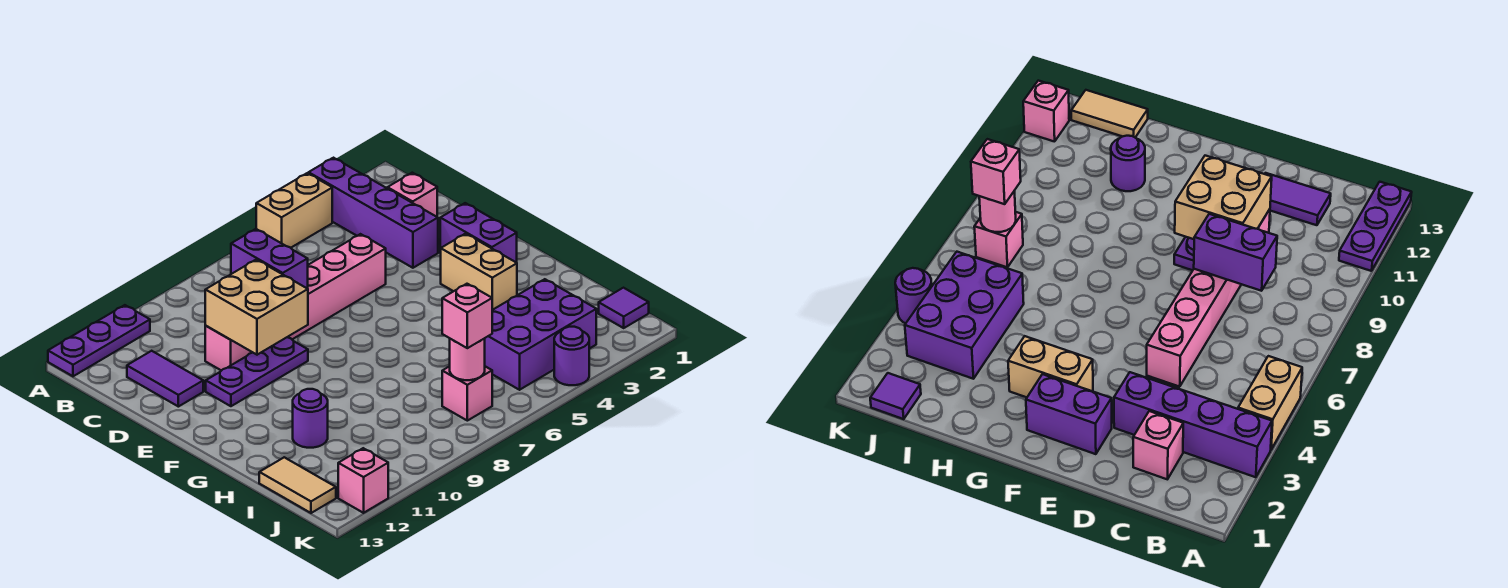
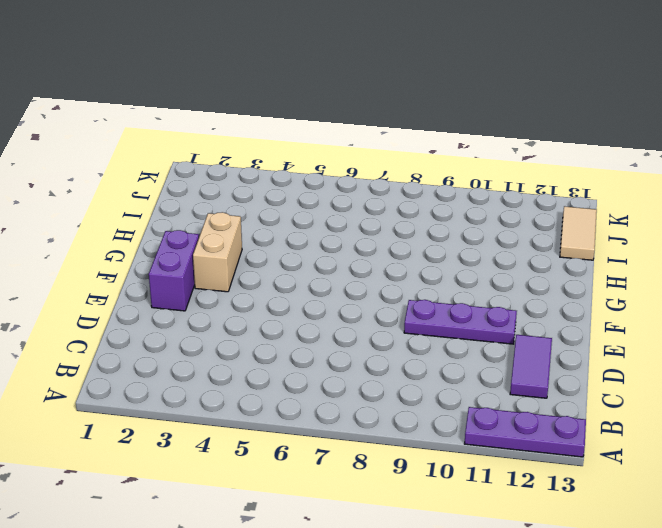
none -> purple 1x4 brick [309,158,438,268]
none -> tan 1x2 brick [256,173,332,248]
none -> pink 1x1 brick [387,173,437,217]

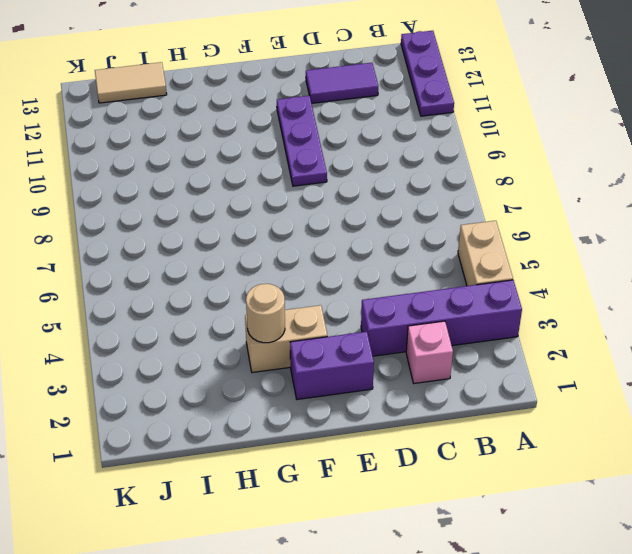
tan 1x1 round brick [246,284,285,343] -> none
none -> pink 1x6 brick [205,234,386,371]
none -> purple 1x1 round brick [293,389,328,448]
none -> purple 2x3 brick [485,279,596,390]

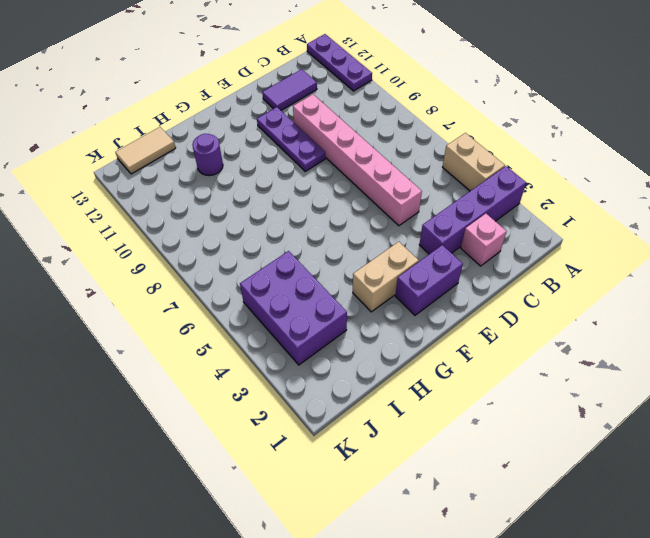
none -> purple 1x1 tile [599,288,649,328]
none -> pink 1x1 brick [442,366,492,421]
none -> purple 1x1 round brick [554,327,589,385]

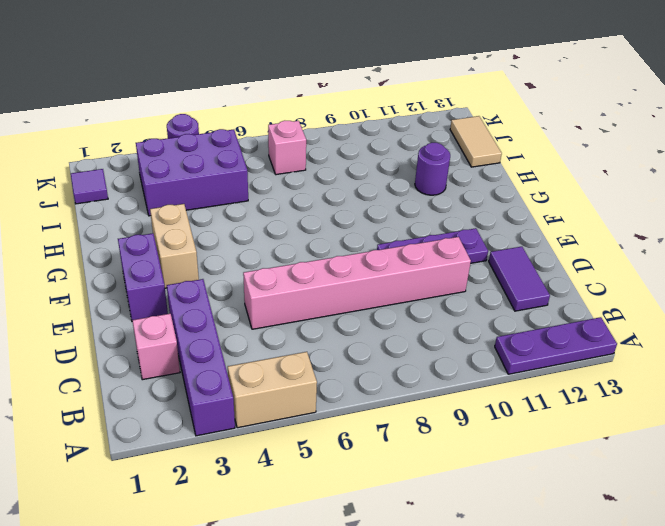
none -> pink 1x1 brick [338,448,388,513]
none -> purple 1x2 brick [231,229,308,289]
none -> tan 2x2 brick [205,259,308,355]

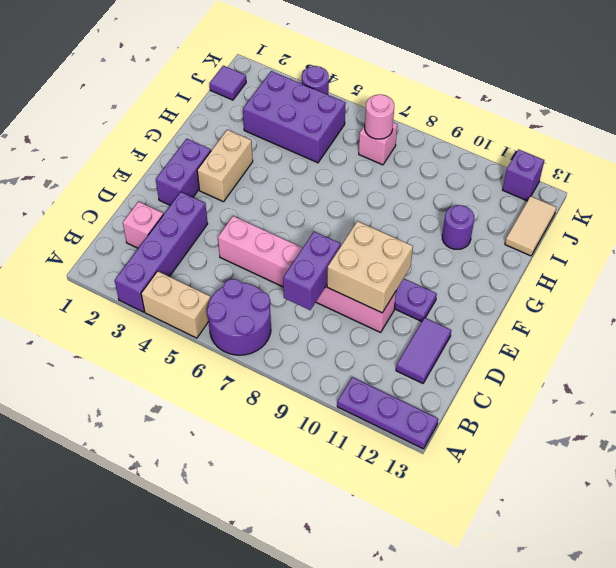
purple 2x2 round brick [207,279,271,355] -> none
purple 1x1 brick [503,149,544,201] -> pink 1x1 brick [338,448,388,513]
none -> pink 1x1 brick [442,284,492,348]

